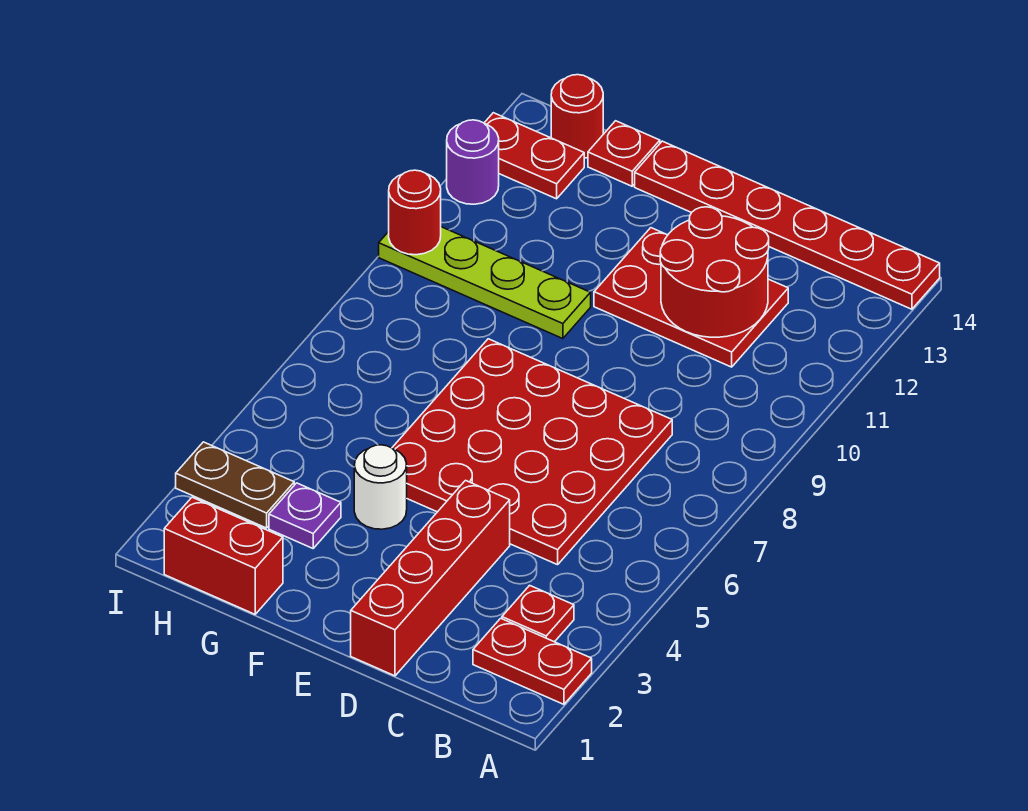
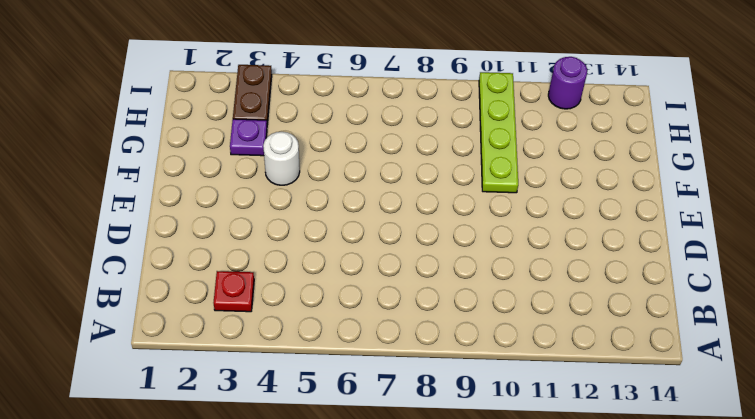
none -> red 1x2 plate [473,618,592,704]
none -> red 1x6 plate [635,141,940,309]
none -> red 4x4 plate [392,339,672,565]

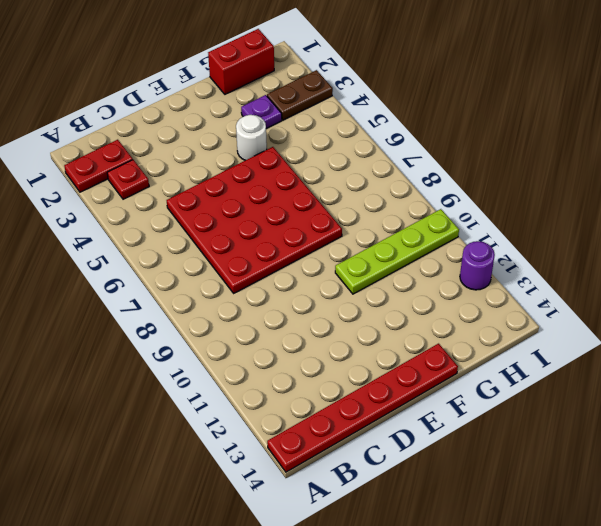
none -> red 2x3 plate [594,228,788,367]
none -> red 1x4 brick [351,481,510,676]
none -> red 1x1 plate [588,121,660,186]

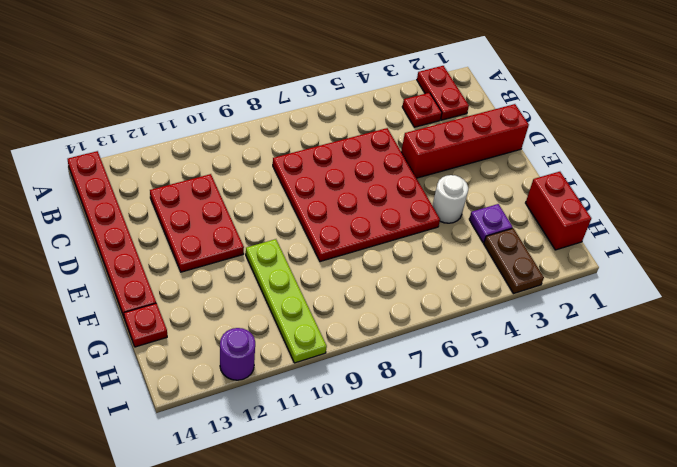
none -> red 1x2 plate [484,113,584,199]
none -> red 1x1 round brick [551,75,603,158]
none -> red 2x2 round brick [660,207,769,337]

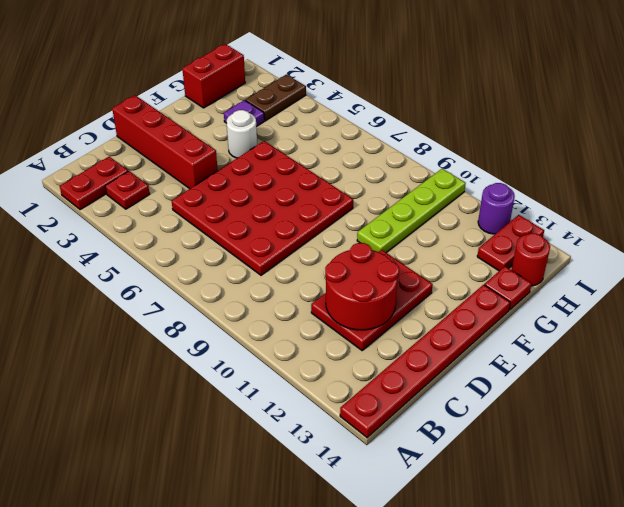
none -> red 1x1 round brick [389,170,441,255]

